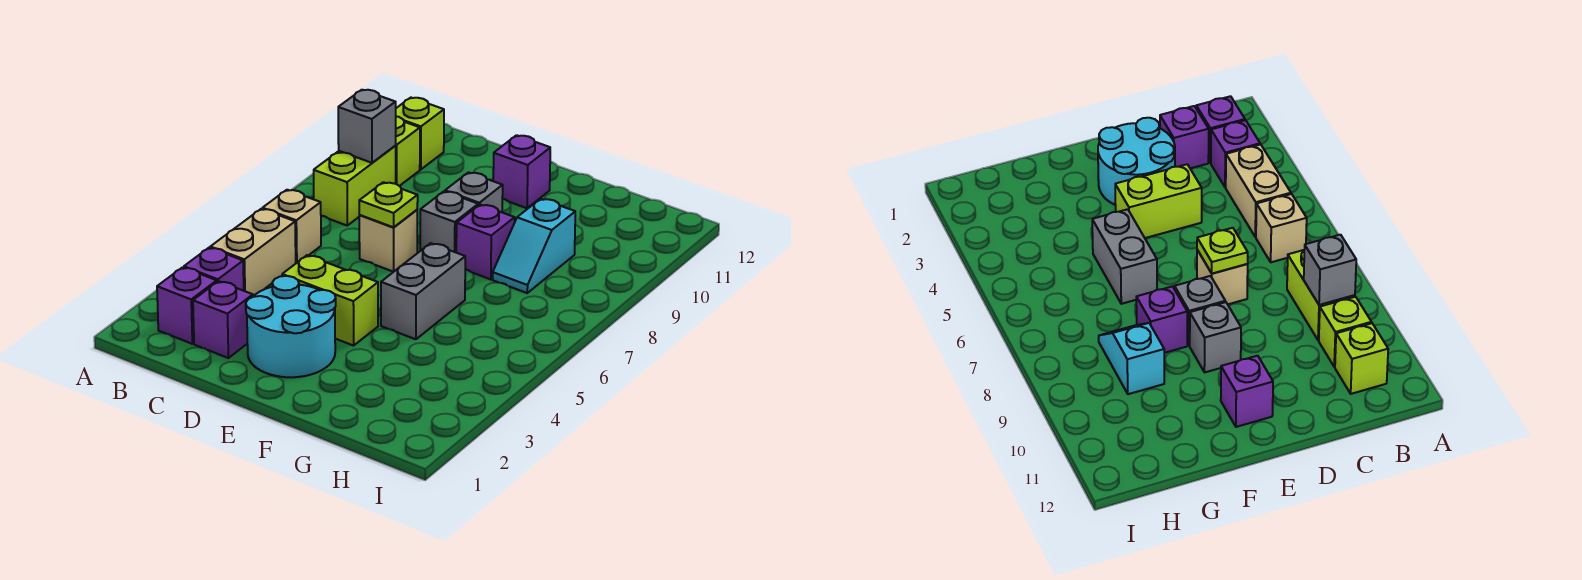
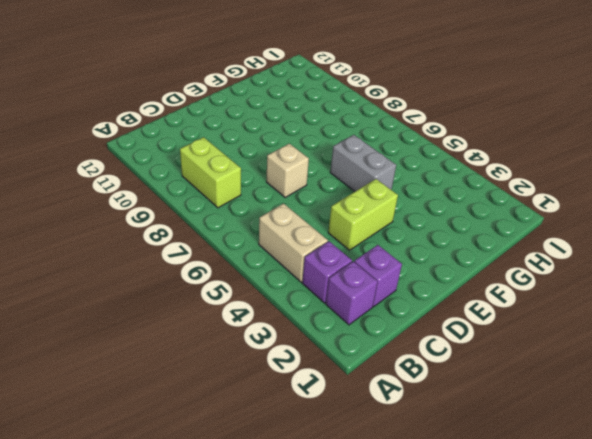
none -> tan 1x1 brick [263,190,321,263]
none -> lime 1x1 brick [395,116,420,186]
none -> lime 1x1 brick [396,98,444,169]

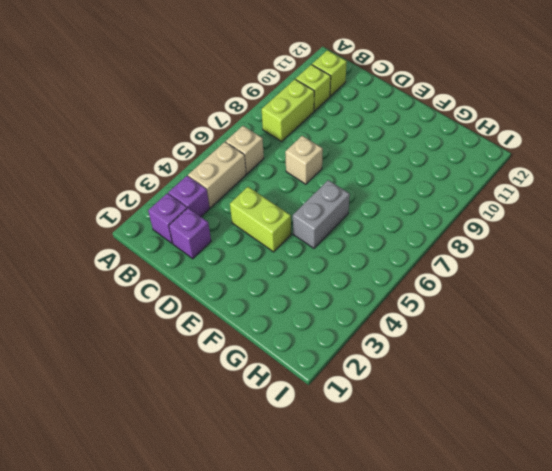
none -> cyan 2x2 round brick [246,276,336,377]
none -> grey 1x1 brick [420,191,478,252]
none -> grey 1x1 brick [445,172,503,212]

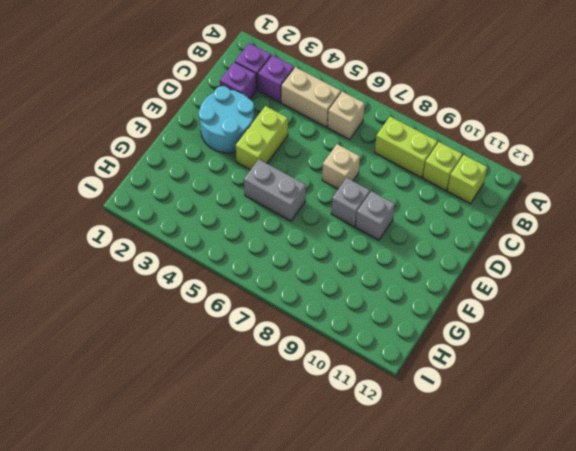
none -> purple 1x1 brick [493,135,550,208]
none -> purple 1x1 brick [456,205,515,279]
none -> cyan 1x2 slope [493,199,575,293]

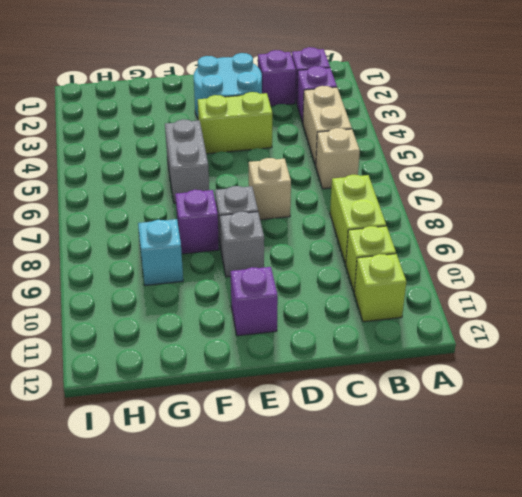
none -> grey 1x1 brick [338,90,396,163]
none -> lime 1x1 plate [359,182,418,227]

